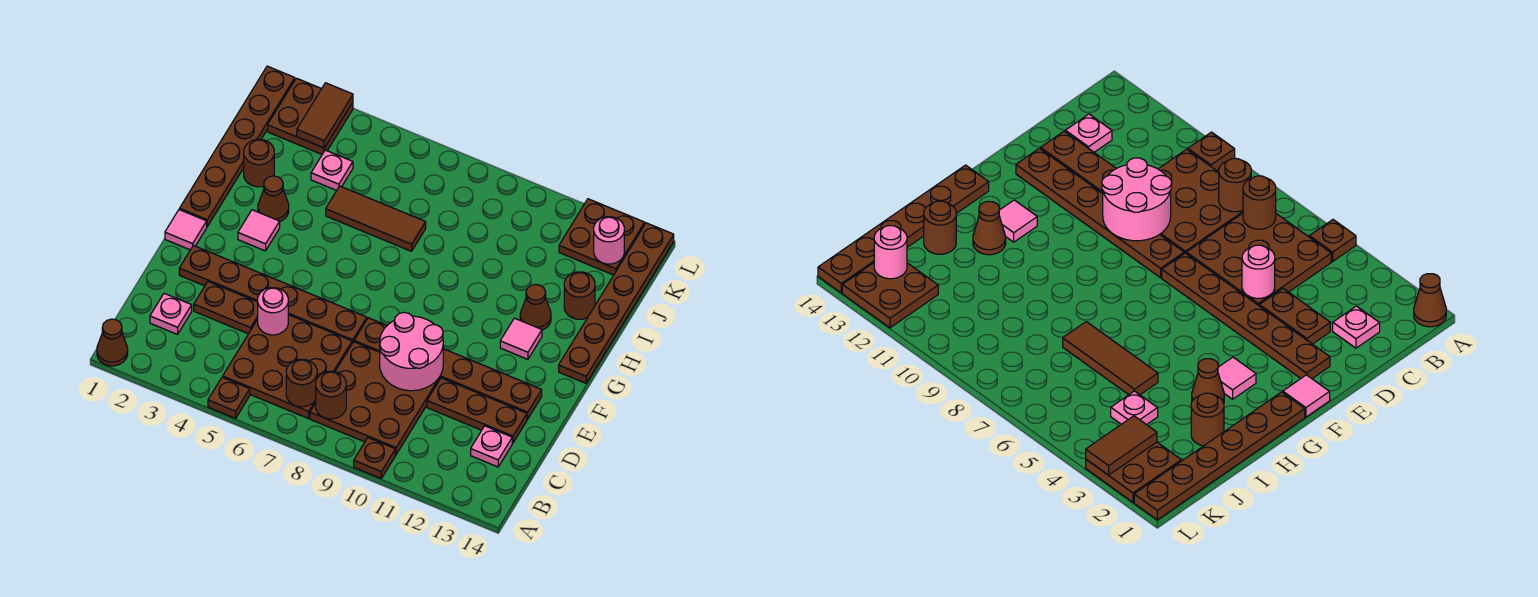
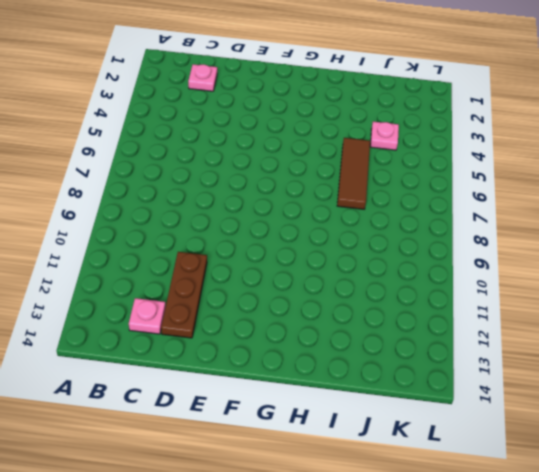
none -> brown 1x1 cone [97,319,128,366]
none -> brown 1x1 plate [208,377,250,418]
none -> brown 1x1 plate [354,438,395,478]
none -> brown 3x3 plate [223,315,352,419]

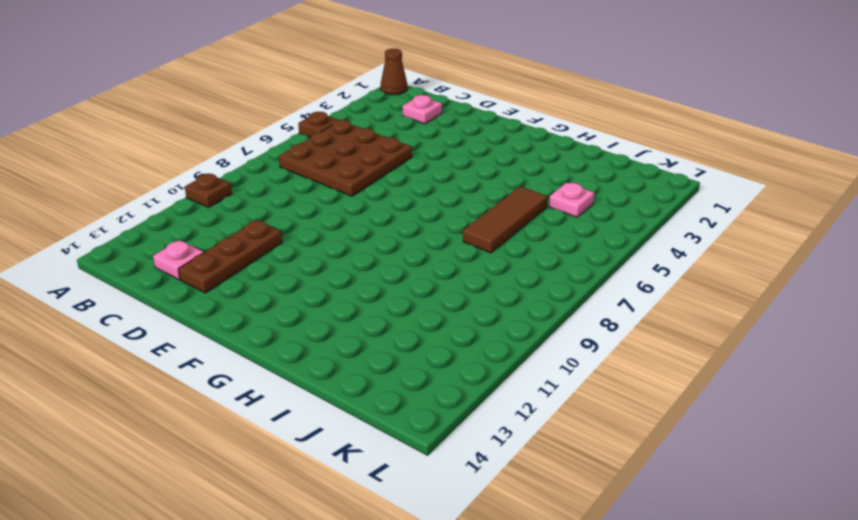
none -> brown 3x3 plate [310,342,440,455]
none -> brown 1x2 plate [194,282,258,334]
none -> brown 1x6 plate [179,246,367,343]
none -> brown 1x6 plate [354,318,542,419]

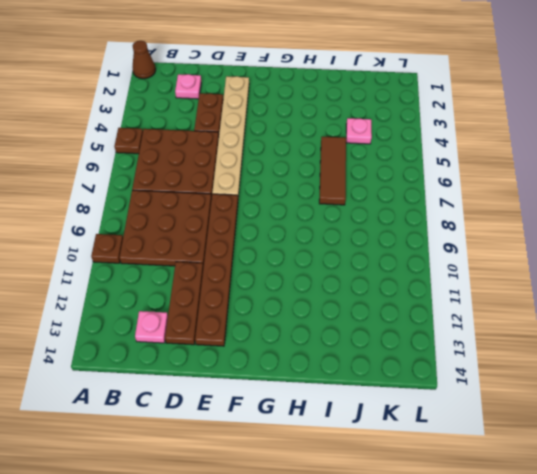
tan 1x6 plate [212,76,249,197] -> brown 1x6 plate [179,246,367,343]
none -> pink 1x1 tile [165,210,207,250]
none -> brown 1x6 plate [180,66,295,226]
none -> pink 1x1 tile [238,210,280,251]
none -> pink 1x1 tile [500,318,542,359]

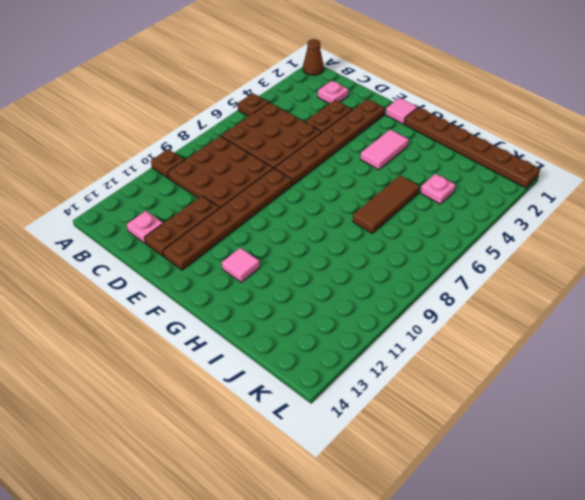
pink 1x2 tile [361,129,409,170] -> pink 1x1 tile [238,210,280,251]
none -> brown 1x6 plate [559,223,674,383]
none -> brown 1x1 cone [258,176,289,221]
none -> brown 1x1 cone [520,284,551,330]
none -> brown 1x1 round brick [244,139,274,187]

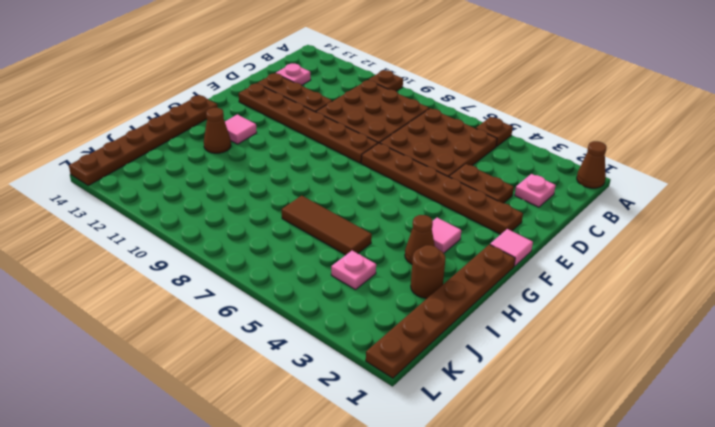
none -> brown 1x1 round brick [564,272,595,319]
none -> brown 2x2 plate [268,78,353,154]
none -> brown 2x2 plate [559,199,645,275]
none -> brown 1x1 round brick [286,359,317,407]

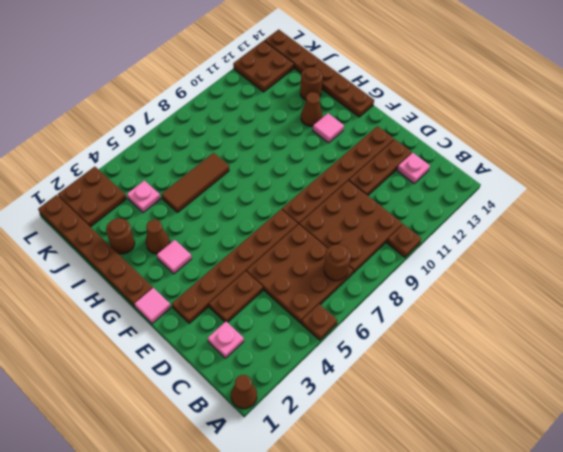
none -> brown 1x1 round brick [315,371,346,419]
none -> pink 1x1 round brick [258,288,288,335]
none -> pink 2x2 round brick [380,312,443,391]
none -> brown 1x2 tile [297,83,353,148]

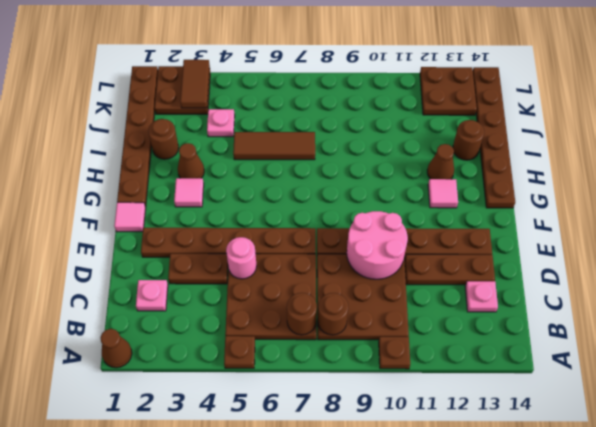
none -> pink 1x1 round brick [594,217,624,264]

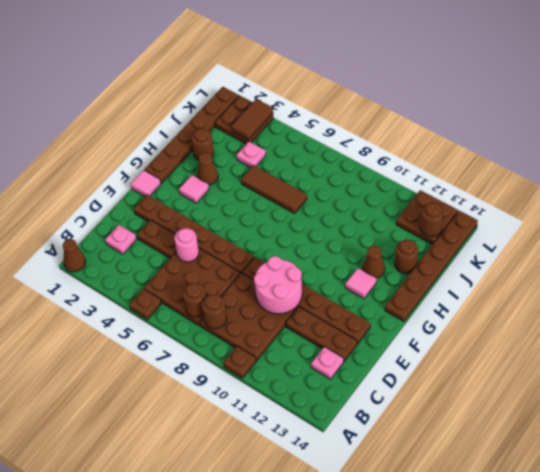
brown 1x1 round brick [420,203,444,237] -> pink 1x1 round brick [594,217,624,264]

